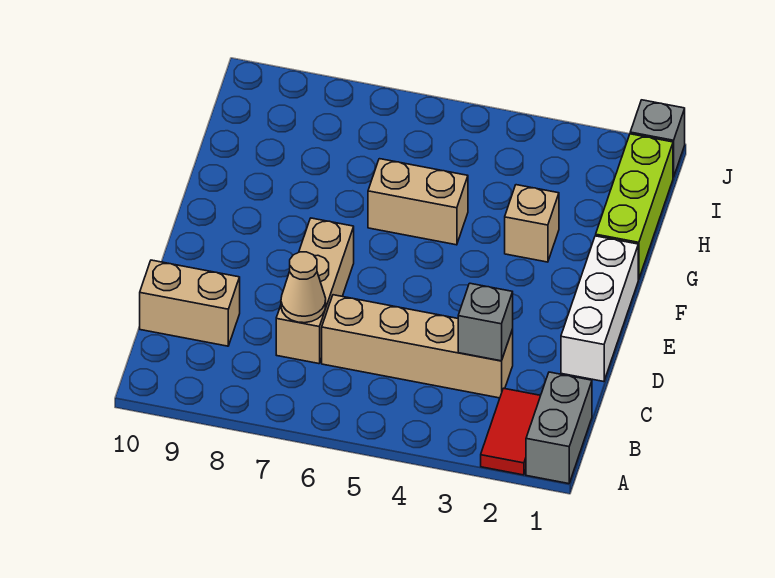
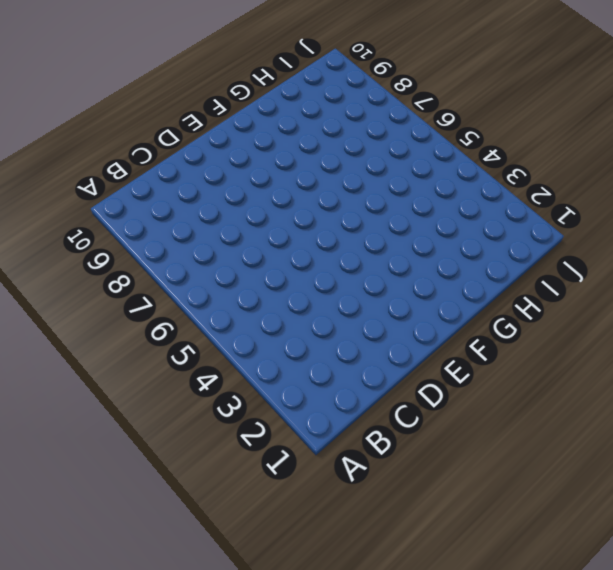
none -> grey 1x2 brick [526,372,592,484]
none -> red 1x2 tile [481,388,541,475]
none -> tan 1x4 brick [322,295,513,398]

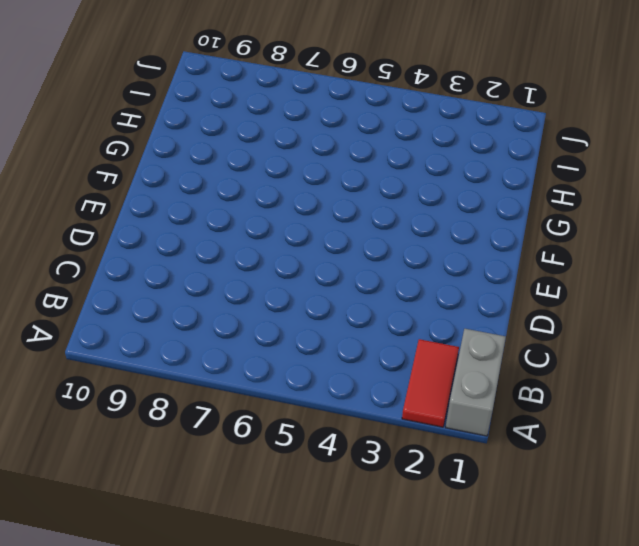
none -> tan 1x4 brick [322,295,513,398]
none -> tan 1x3 brick [276,218,354,364]
none -> tan 1x2 brick [140,260,240,346]

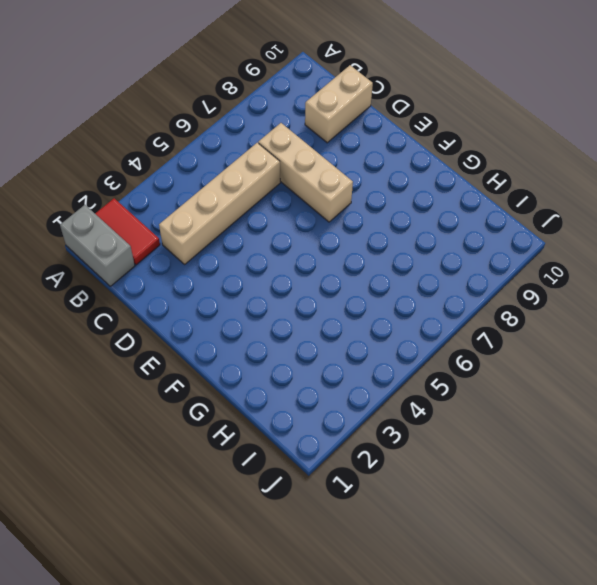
none -> white 1x3 brick [561,236,638,382]
none -> lime 1x3 brick [596,134,673,279]
none -> tan 1x1 brick [505,185,559,262]

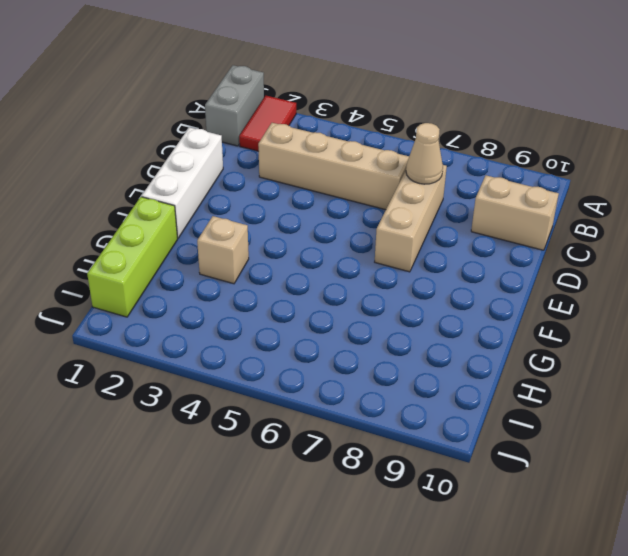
none -> tan 1x2 brick [368,159,468,245]
none -> grey 1x1 brick [630,100,685,177]
none -> grey 1x1 brick [458,283,513,361]

